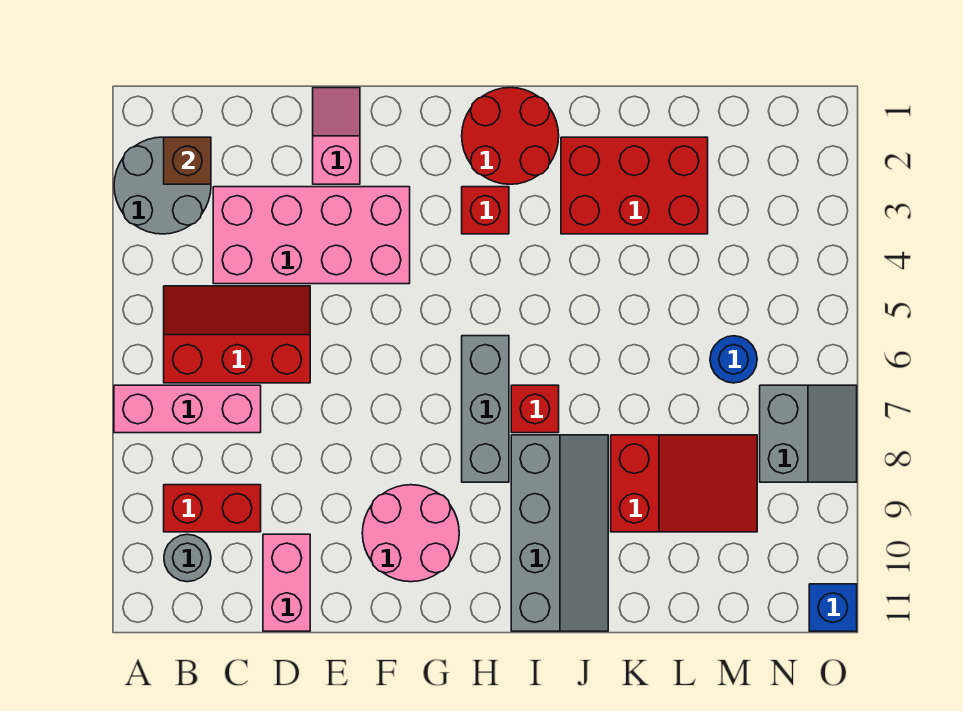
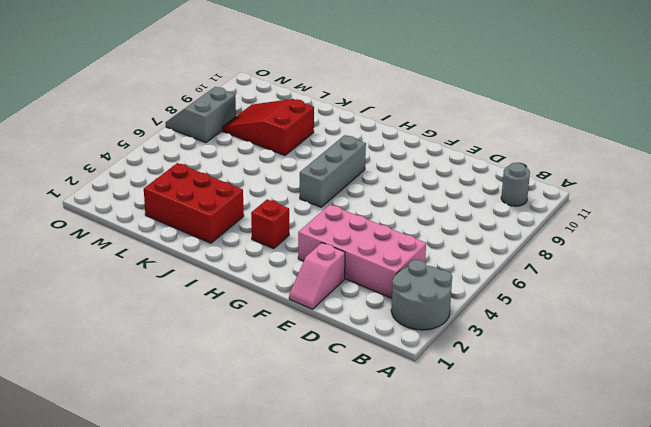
none -> pink 1x3 brick [114,385,261,433]
none -> red 2x3 slope [164,286,310,383]
none -> red 1x2 brick [164,485,261,532]

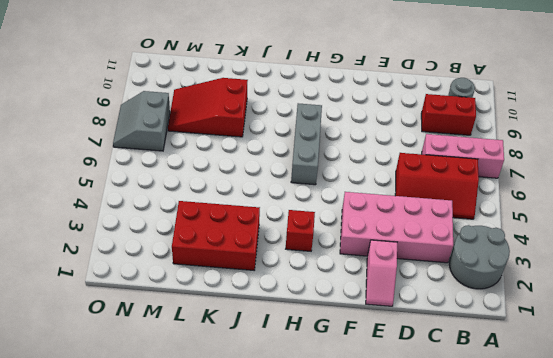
none -> pink 1x2 brick [263,534,310,631]
none -> pink 2x2 round brick [362,485,459,582]
none -> red 2x2 round brick [462,88,559,184]

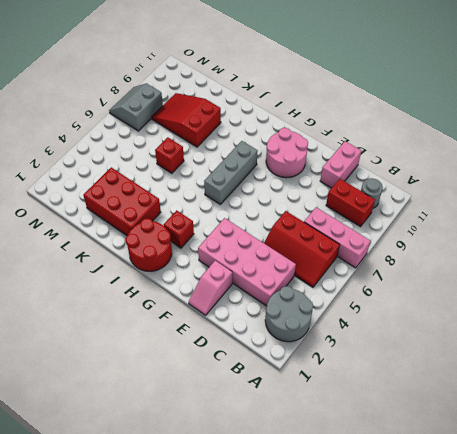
red 1x1 brick [155,137,184,173] -> red 1x1 brick moved to [511,385,559,433]
none -> grey 2x4 slope [511,435,608,631]
none -> blue 1x1 round brick [710,336,757,383]
none -> blue 1x1 brick [809,584,857,631]

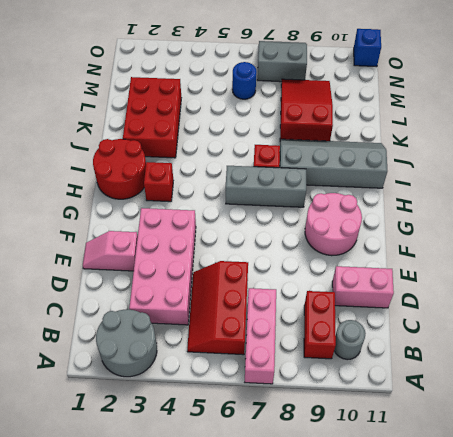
none -> brown 1x1 brick [164,137,211,184]

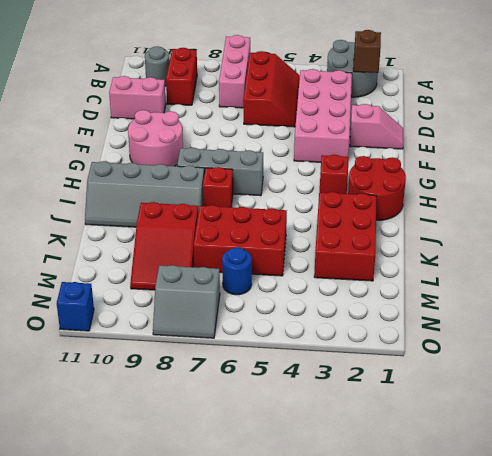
red 2x3 brick [193,205,287,276] -> none

